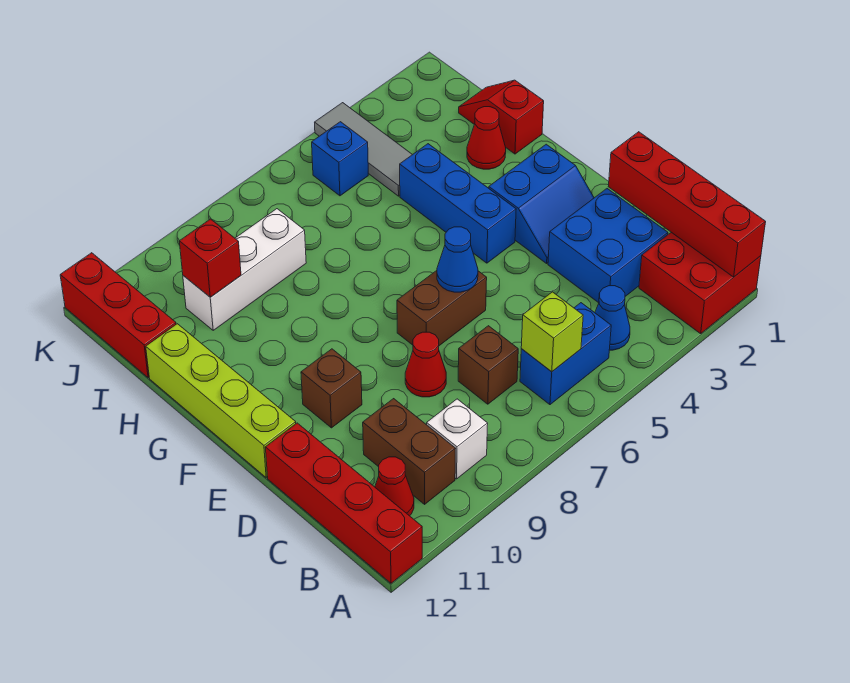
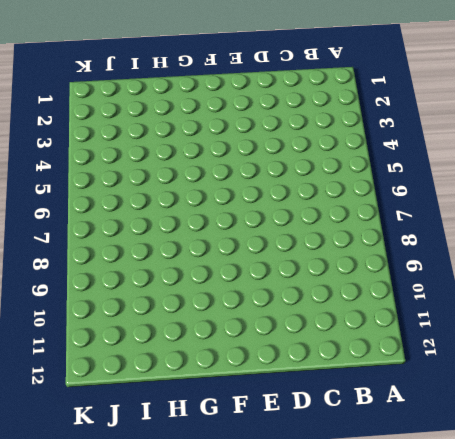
none -> red 2x2 brick [639,232,761,334]
none -> red 1x4 brick [265,423,422,583]
none -> blue 1x1 cone [595,286,630,350]

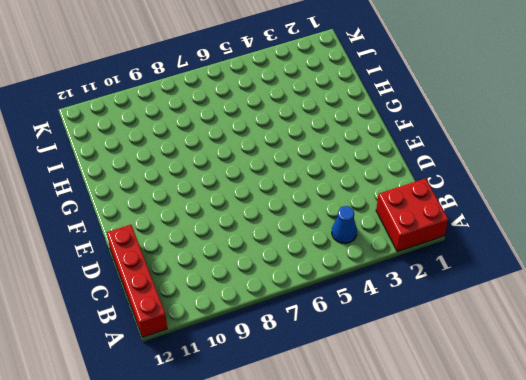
none -> blue 1x2 brick [520,303,611,405]
none -> white 1x1 brick [427,399,488,479]
none -> brown 1x2 brick [363,399,456,504]

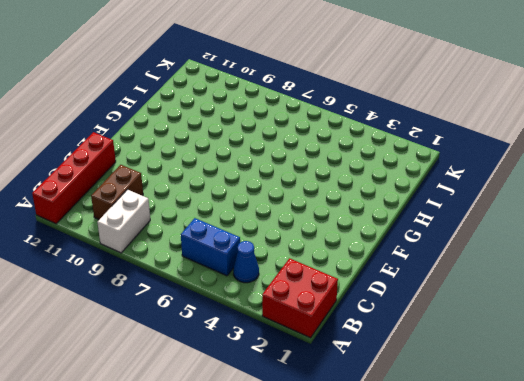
white 1x2 brick [97,190,150,253] -> white 1x1 brick [427,399,488,479]
none -> red 1x1 cone [375,457,414,516]
none -> blue 2x2 brick [548,189,668,303]
none -> brown 1x1 brick [458,326,518,404]

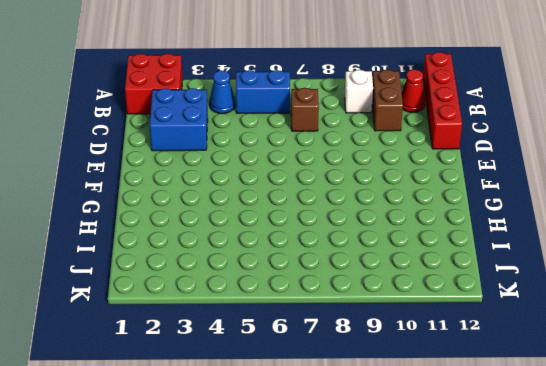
none -> red 1x1 cone [405,332,446,397]
none -> blue 2x2 slope [489,144,594,263]
none -> brown 1x2 brick [397,271,487,346]

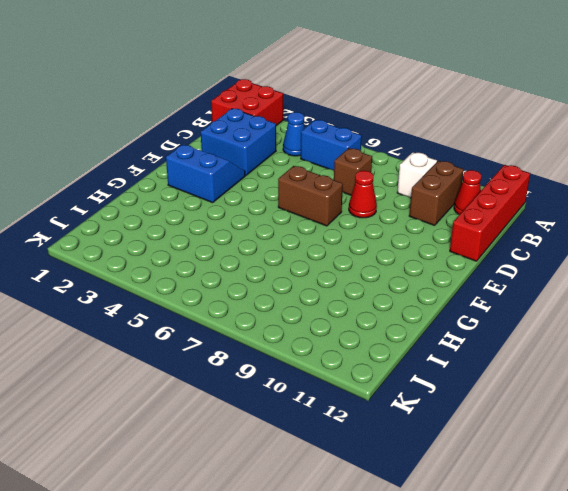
none -> brown 1x1 brick [301,349,362,428]
none -> lime 1x4 brick [146,324,296,478]
none -> blue 1x3 brick [400,144,516,263]

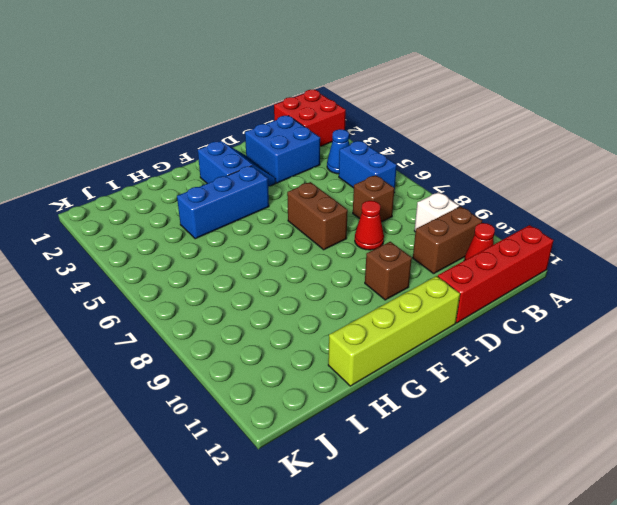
none -> red 1x2 slope [459,80,544,154]
none -> red 1x1 cone [467,107,506,169]
none -> grey 1x3 tile [315,103,412,196]

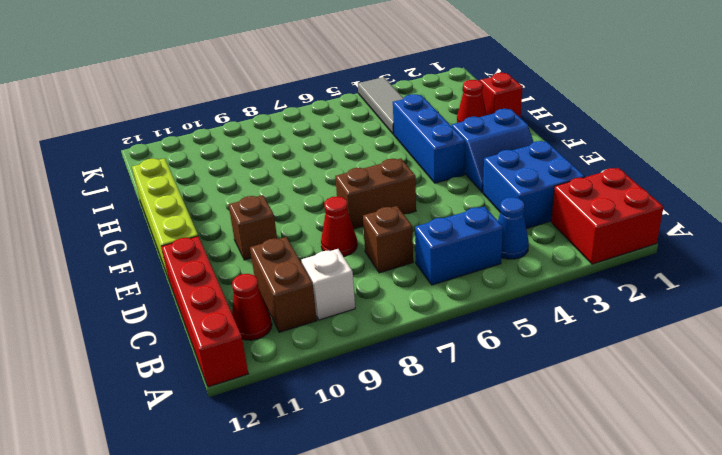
none -> white 1x3 brick [183,209,306,330]
none -> red 1x3 brick [60,253,176,378]
none -> blue 1x1 brick [312,122,368,196]

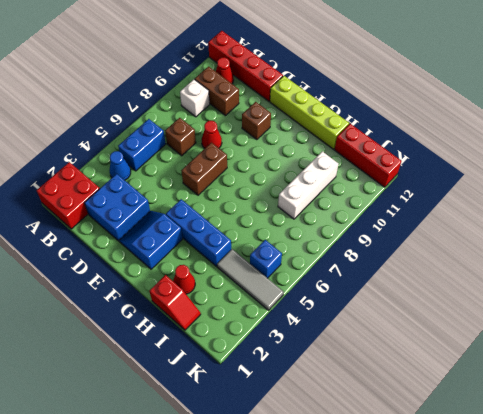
none -> red 1x4 brick [608,132,766,277]
none -> lime 1x1 brick [521,292,583,372]
none -> blue 1x1 cone [437,227,478,292]

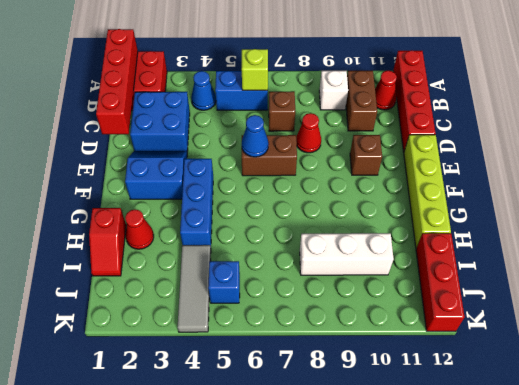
none -> red 1x1 brick [179,219,241,297]

